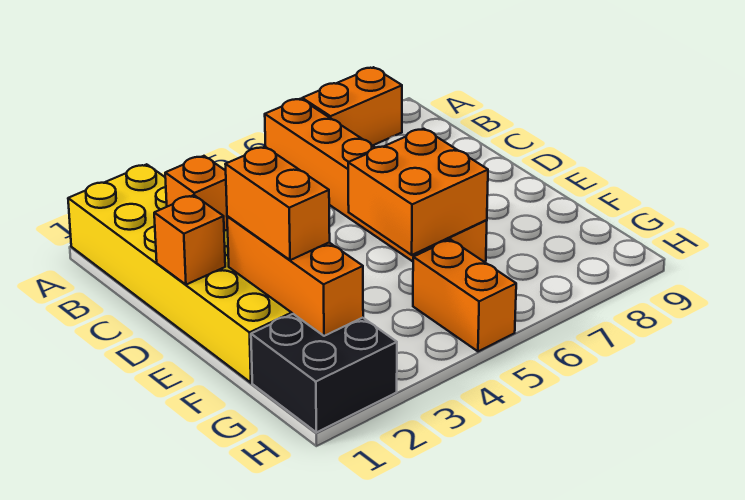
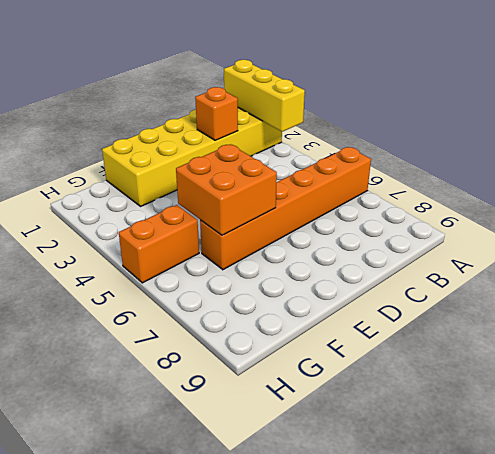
yellow 1x3 brick [224,60,305,132] -> none
none -> orange 1x2 brick [302,67,402,146]
none -> black 2x2 brick [251,314,397,432]

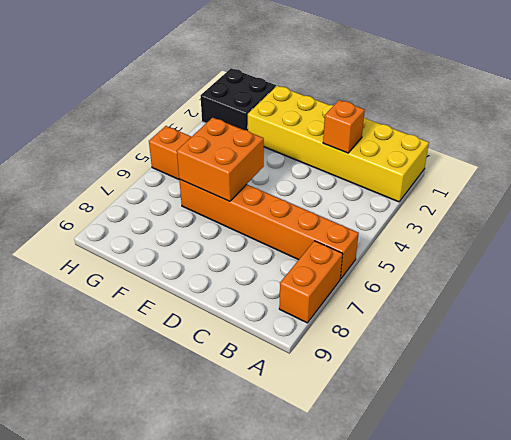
none -> orange 1x1 brick [154,195,225,285]
none -> orange 1x3 brick [227,216,363,336]

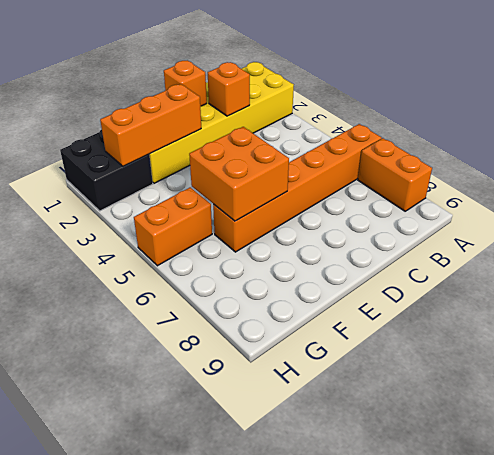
none -> orange 1x2 brick [225,147,330,260]

